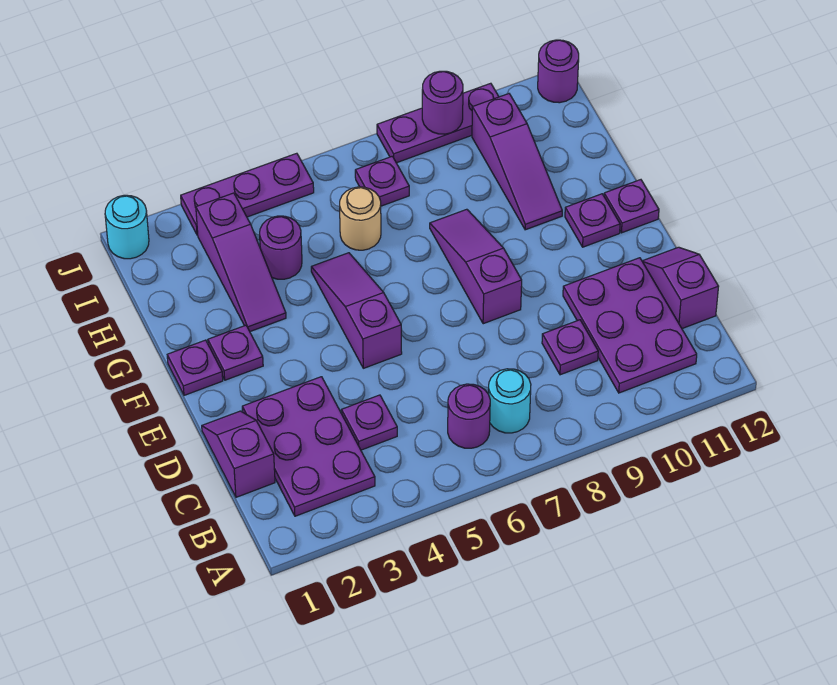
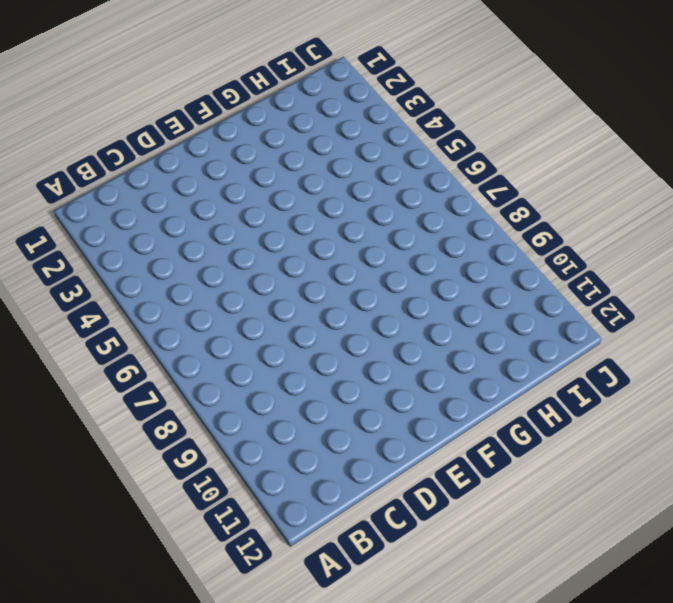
none -> purple 2x3 plate [242,377,375,516]
none -> purple 1x1 round brick [448,384,490,448]
none -> cyan 1x1 round brick [489,369,531,433]

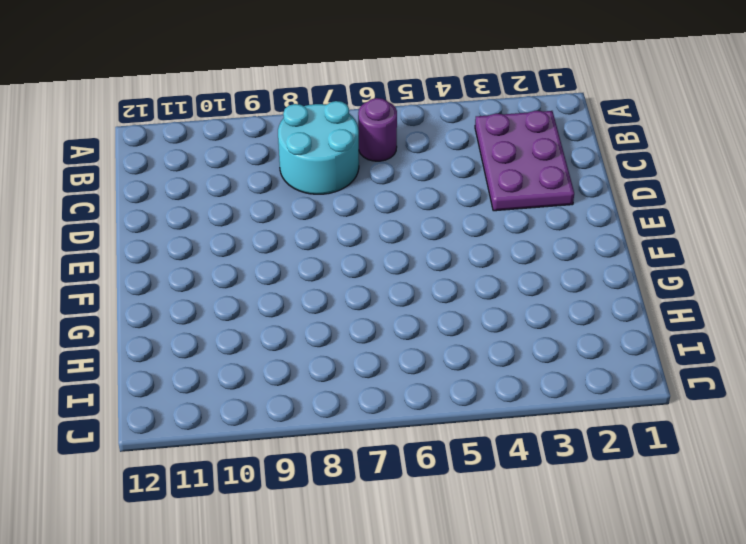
cyan 2x2 round brick [278,101,359,194] -> cyan 1x1 round brick [489,369,531,433]
none -> purple 2x3 plate [563,258,697,393]
none -> purple 1x2 slope [202,411,275,497]
none -> purple 1x1 plate [342,395,397,450]

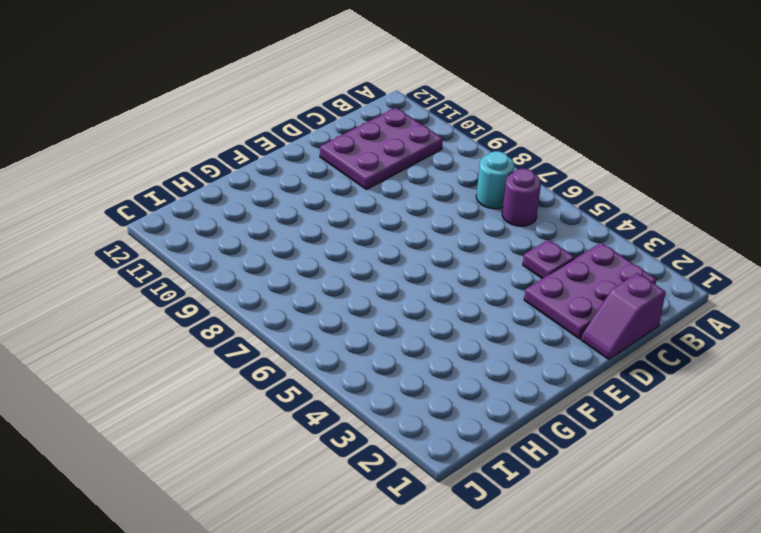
none -> purple 1x1 plate [542,320,598,375]
none -> purple 1x2 slope [642,247,719,329]
none -> purple 1x3 slope [311,253,402,368]

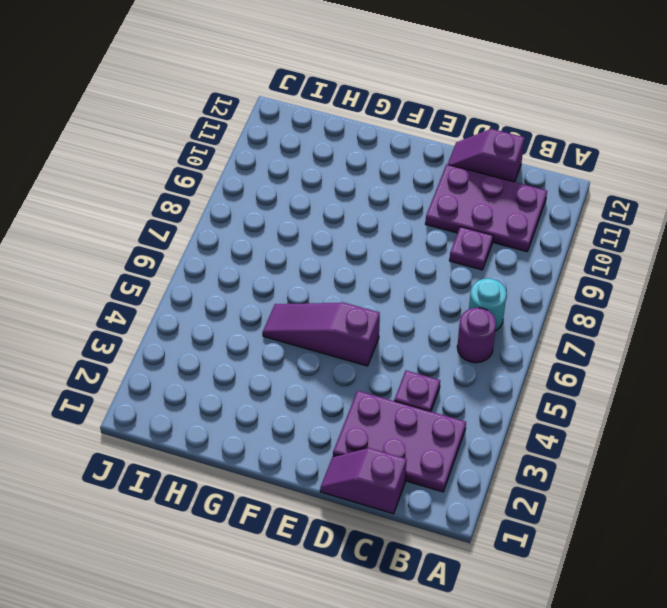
none -> purple 1x3 slope [430,209,522,324]
none -> purple 1x1 plate [167,340,223,395]
none -> purple 1x1 plate [208,325,263,380]

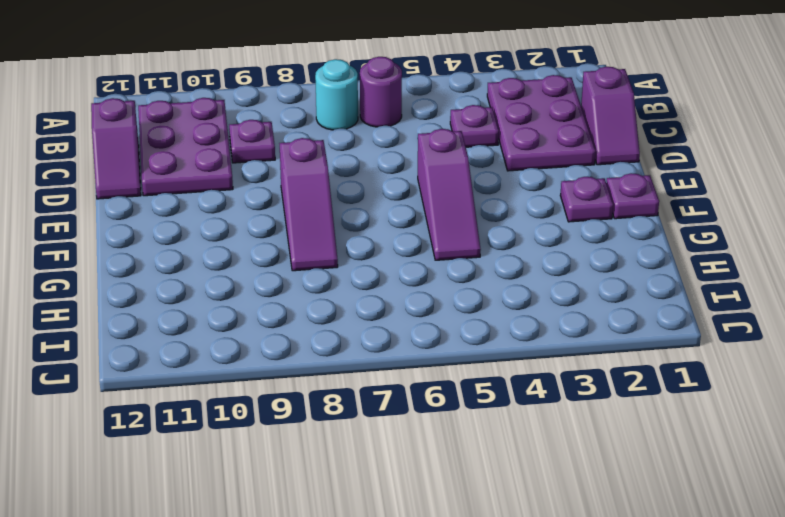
none -> purple 1x1 plate [565,194,620,247]
none -> purple 1x1 plate [604,180,659,233]
none -> purple 1x3 slope [196,193,286,331]

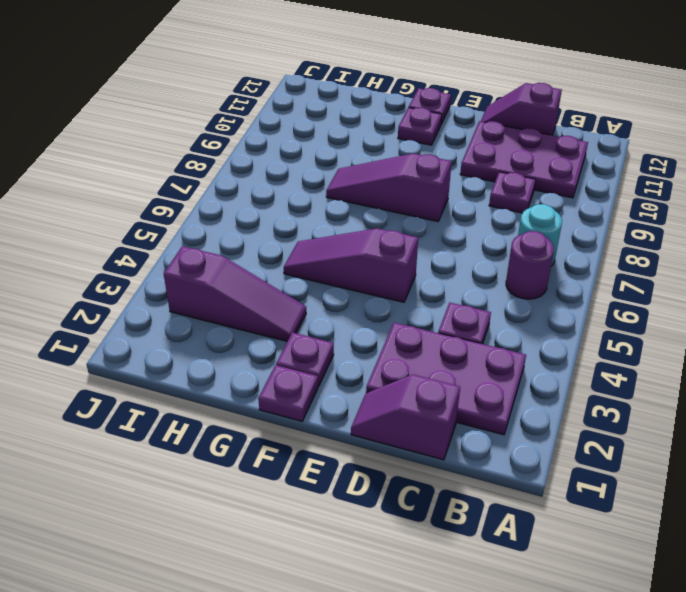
none -> purple 1x3 slope [472,94,562,230]
none -> purple 1x1 round brick [260,216,302,279]
none -> tan 1x1 round brick [340,187,381,250]

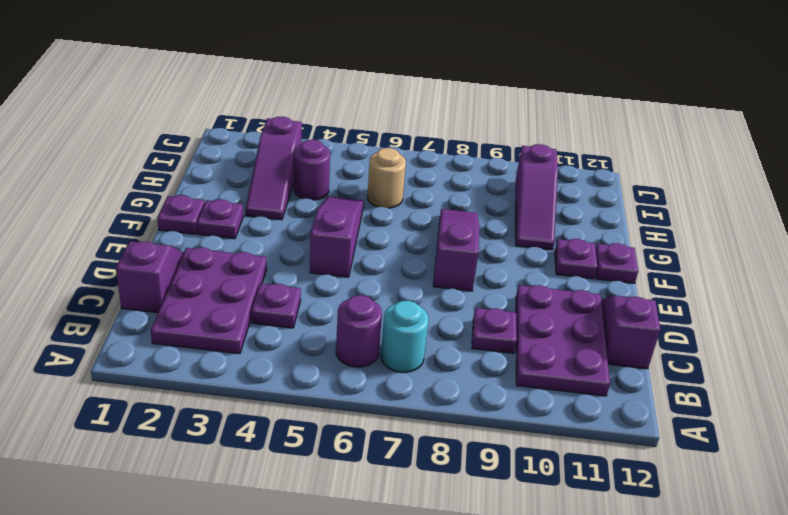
none -> purple 1x1 plate [355,156,409,206]
none -> cyan 1x1 round brick [105,195,149,259]
none -> purple 1x3 plate [181,153,314,235]

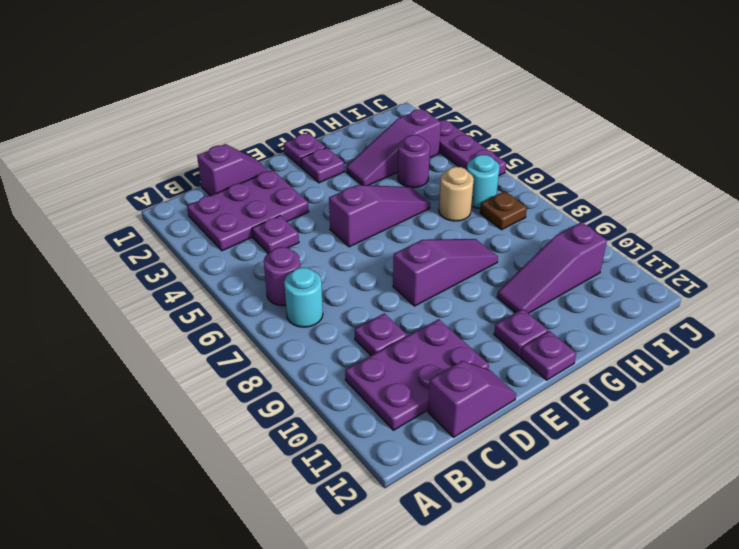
cyan 1x1 round brick [467,155,500,208] -> cyan 1x1 round brick moved to [105,195,149,259]
brown 1x1 plate [480,191,527,230] -> purple 1x1 plate [355,156,409,206]
none -> purple 1x3 plate [377,83,499,163]
none -> purple 1x1 round brick [538,40,579,103]
none -> purple 1x1 round brick [422,71,463,134]

